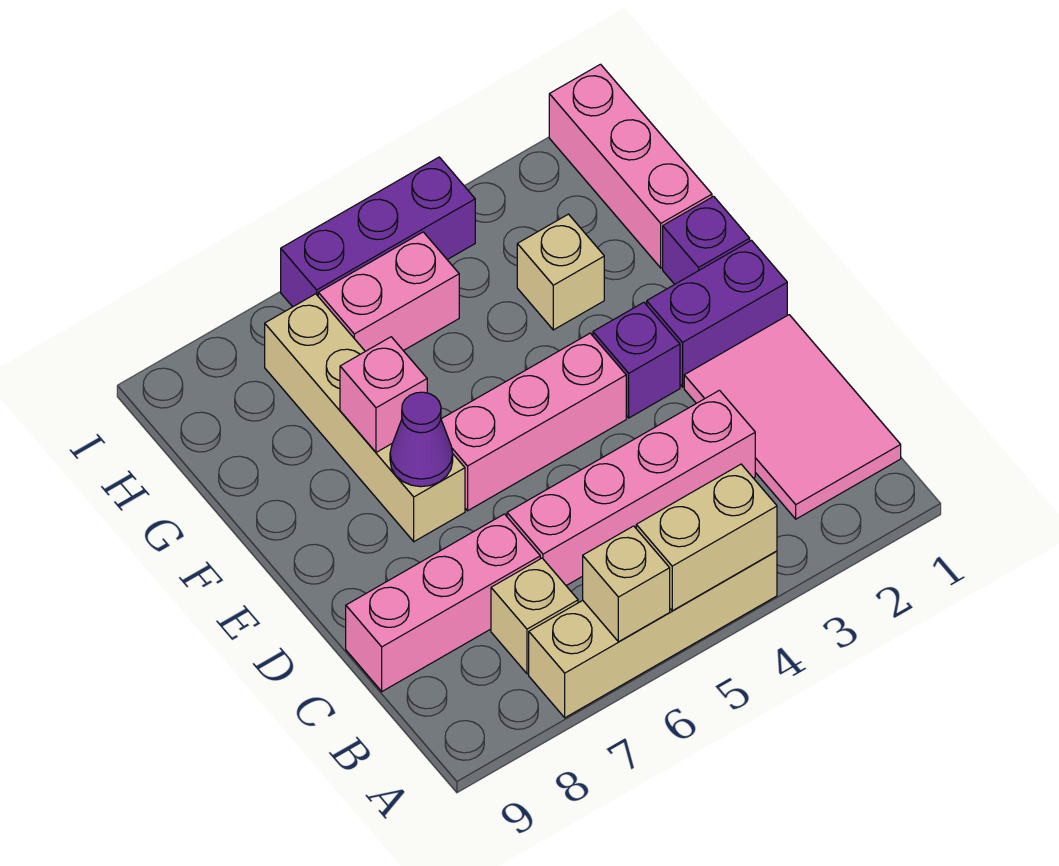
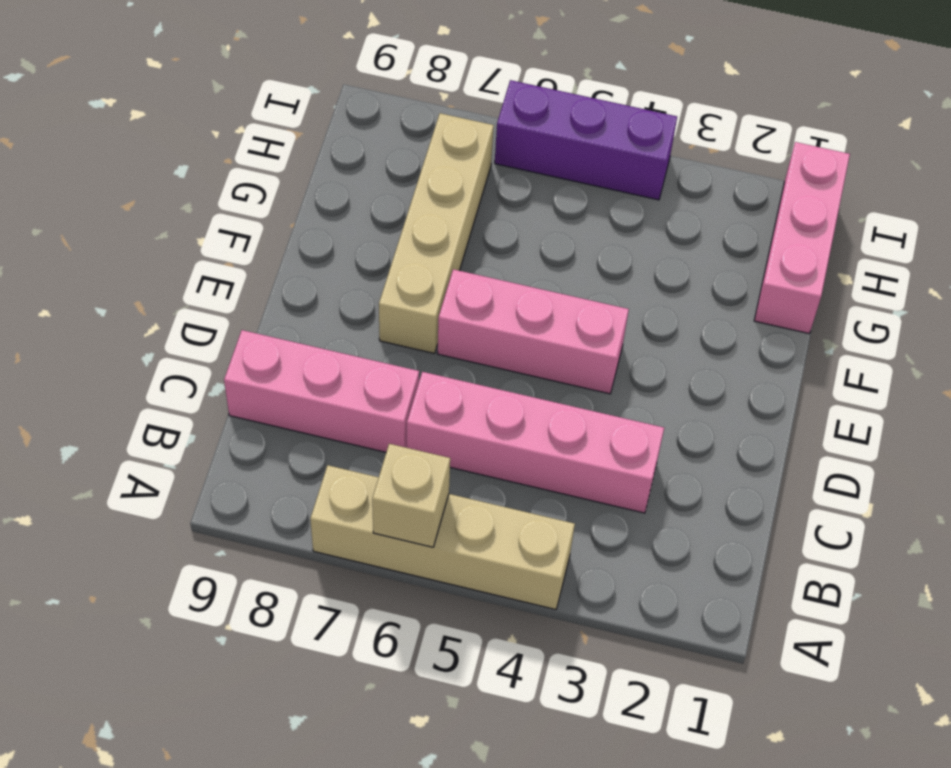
none -> pink 2x3 tile [684,315,901,519]
none -> tan 1x1 brick [491,558,578,674]
none -> purple 1x2 brick [647,240,787,387]

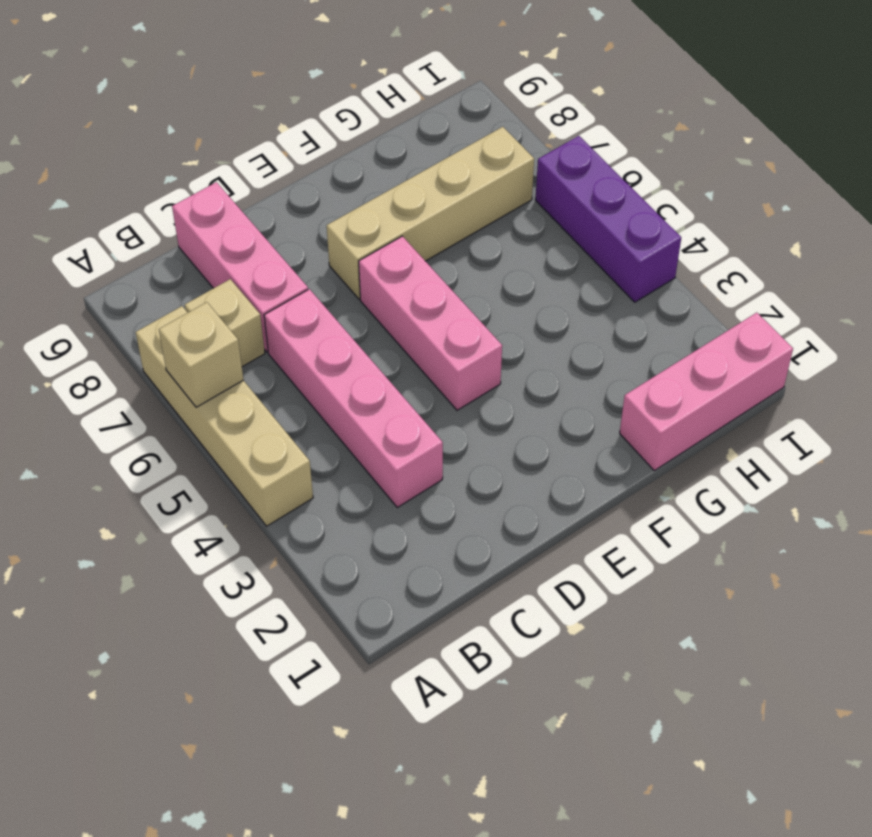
none -> pink 2x3 tile [684,315,901,519]
none -> purple 1x2 brick [647,240,787,387]
none -> purple 1x1 brick [593,302,680,418]

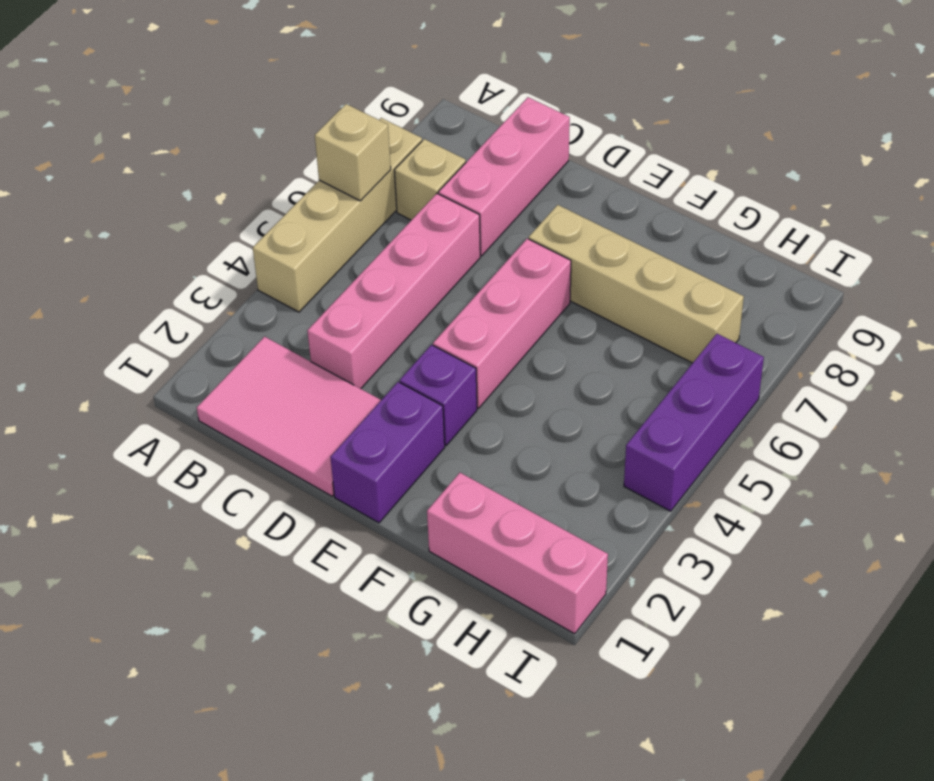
none -> purple 1x1 brick [663,196,750,284]
none -> tan 1x1 brick [517,214,604,330]
none -> pink 1x2 brick [318,232,459,351]

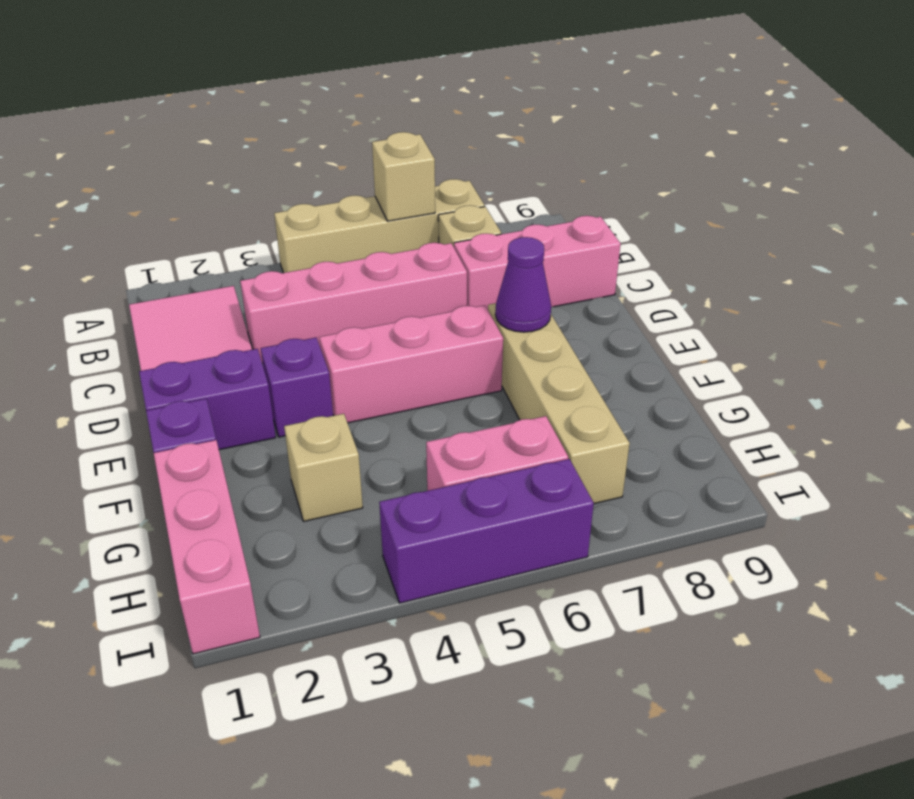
none -> tan 1x2 brick [636,464,777,611]
none -> pink 1x1 brick [340,337,427,452]

